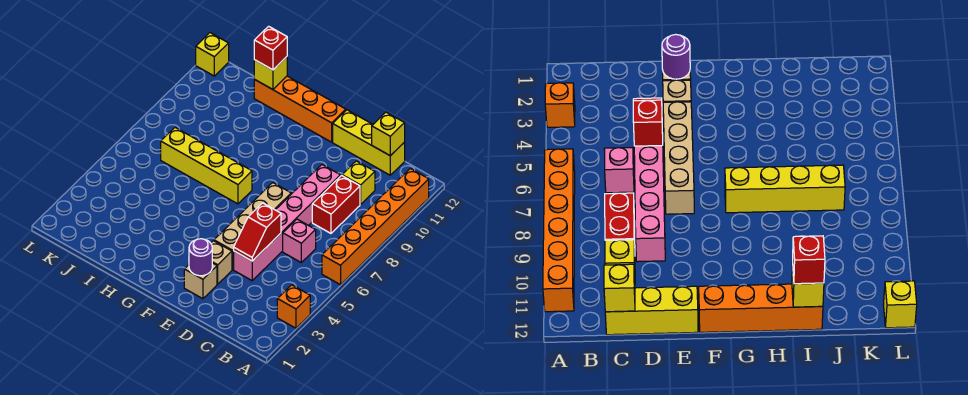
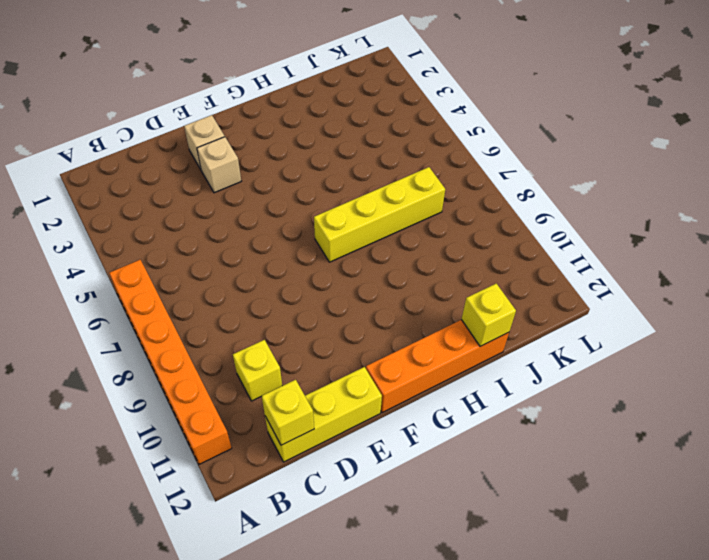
none -> orange 1x1 brick [277,285,310,328]
none -> pink 1x1 brick [283,219,316,262]
none -> red 1x2 brick [312,176,360,233]

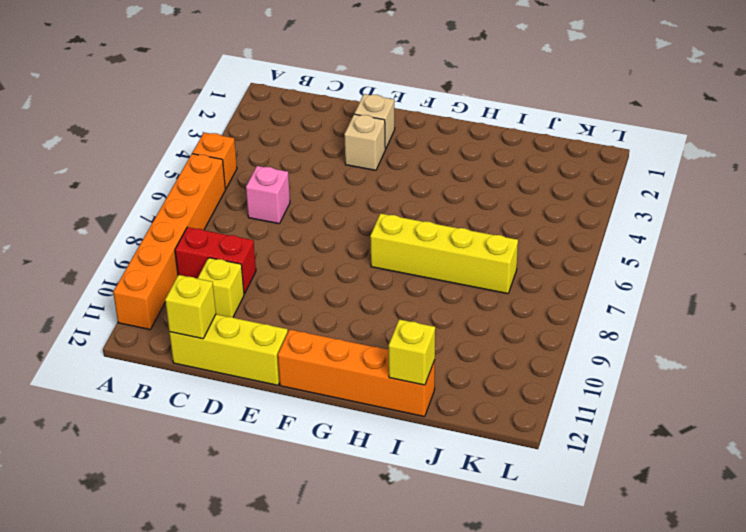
orange 1x1 brick [192,133,237,189] -> orange 1x1 brick moved to [277,285,310,328]
red 1x2 brick [175,227,256,294] -> red 1x2 brick turned to [312,176,360,233]
none -> pink 1x6 brick [234,165,340,281]
none -> tan 1x4 brick [214,183,291,270]
none -> yellow 1x1 brick [196,33,229,76]

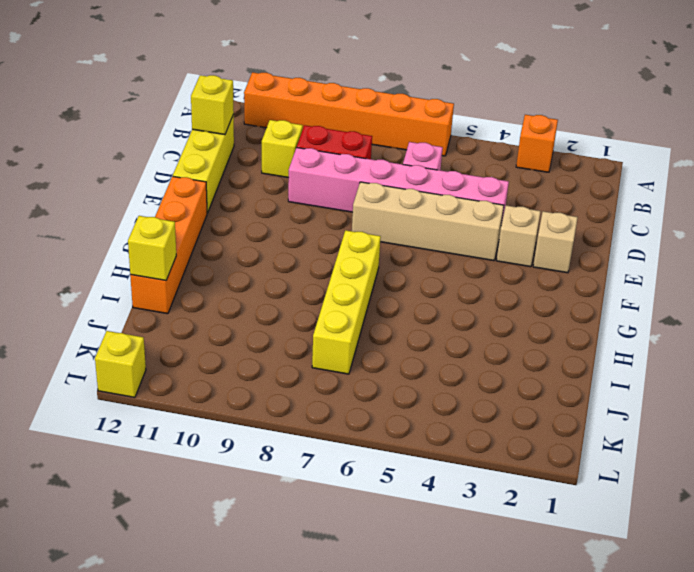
none -> red 1x2 slope [234,203,281,261]
none -> purple 1x1 round brick [189,239,212,276]
none -> red 1x1 brick [254,26,287,70]

